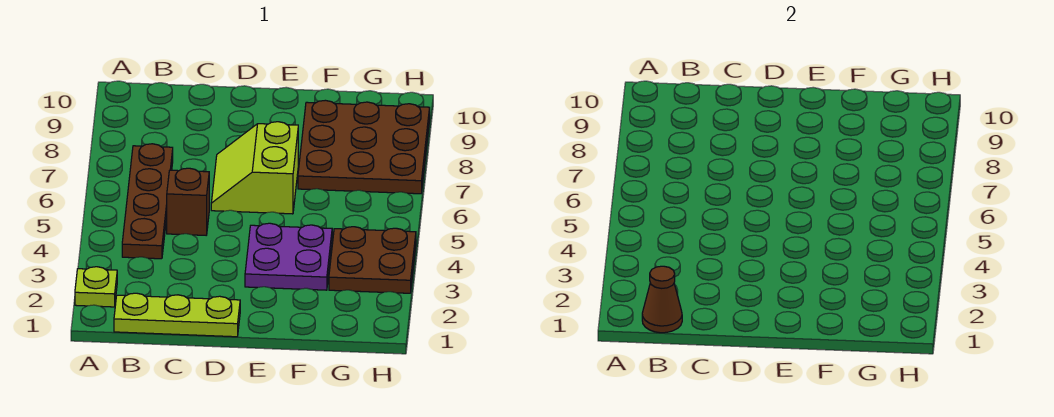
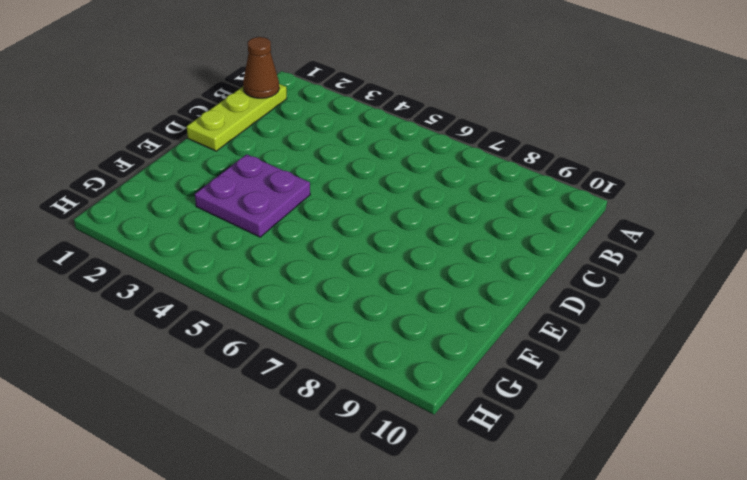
none -> lime 1x1 plate [75,267,117,307]
none -> brown 1x4 plate [122,144,173,259]

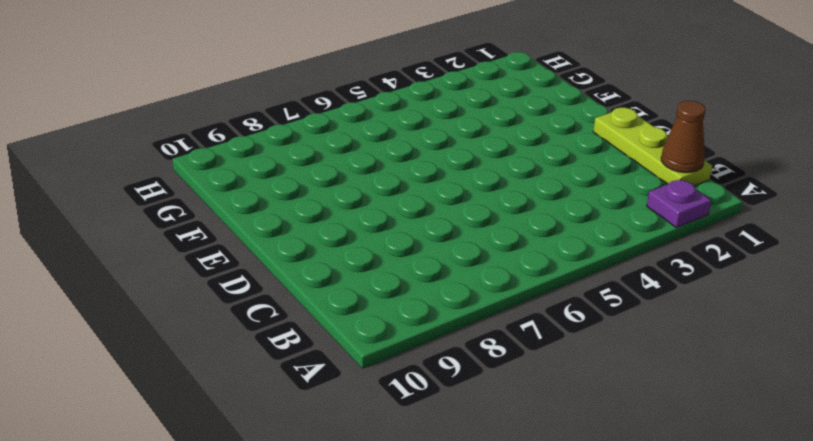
purple 1x1 plate [647,179,711,228] -> lime 1x1 plate [75,267,117,307]
none -> brown 1x4 plate [122,144,173,259]
none -> brown 1x1 brick [167,168,209,235]

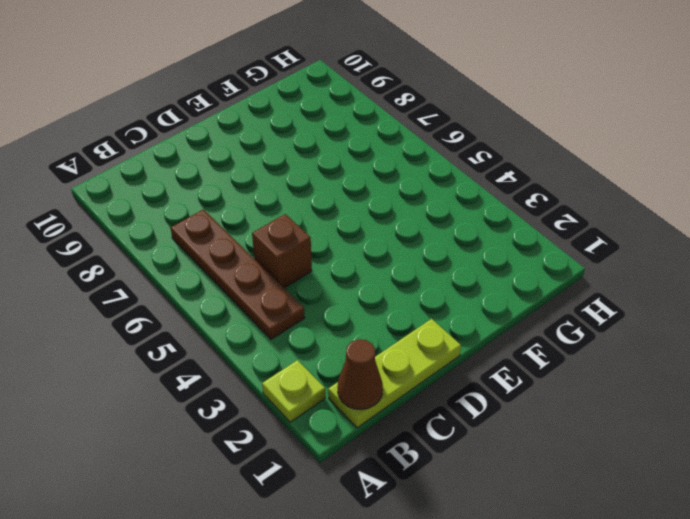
none -> lime 2x2 slope [211,122,298,214]
none -> purple 2x2 plate [245,223,332,290]

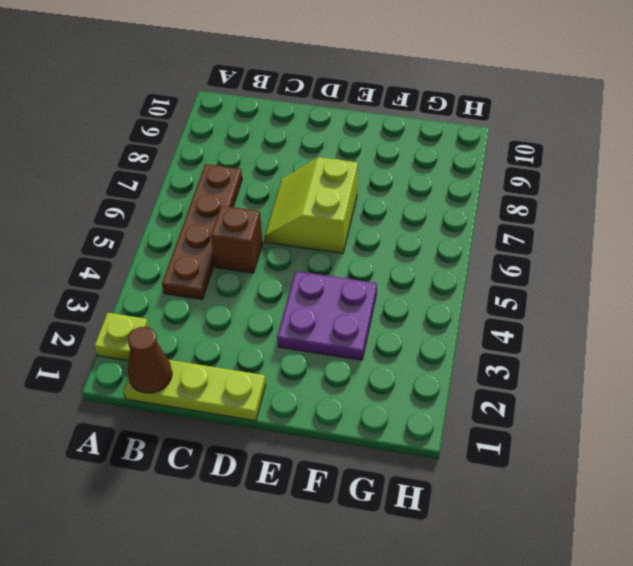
none -> brown 3x3 plate [298,100,430,194]
none -> brown 2x2 plate [329,227,416,293]

